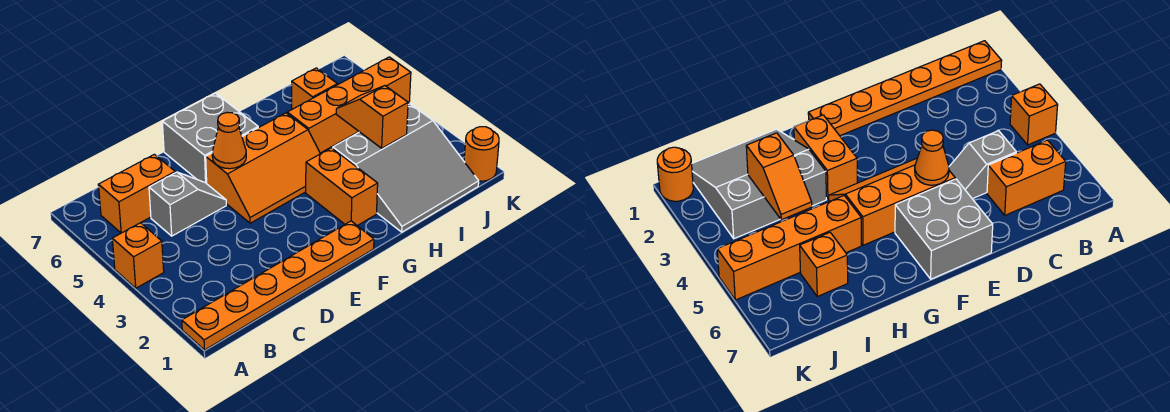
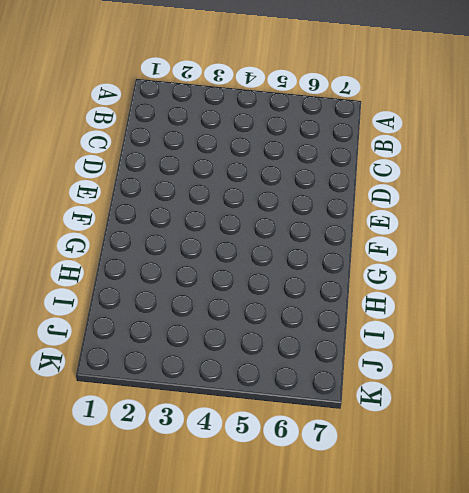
none -> orange 1x6 plate [182,221,374,350]
none -> orange 1x1 brick [112,223,164,288]
none -> orange 1x2 brick [98,154,175,233]

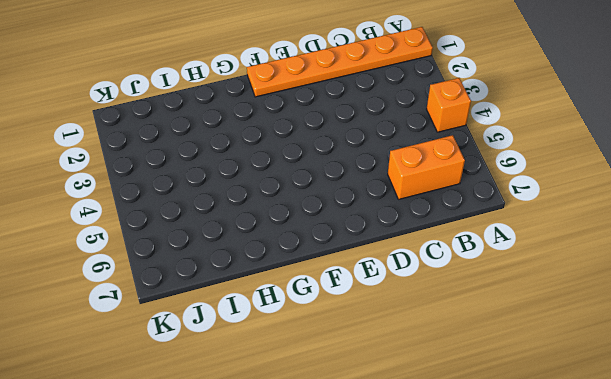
none -> grey 1x2 slope [149,172,226,236]
none -> orange 2x3 slope [206,113,320,223]
none -> grey 2x2 brick [162,93,258,184]

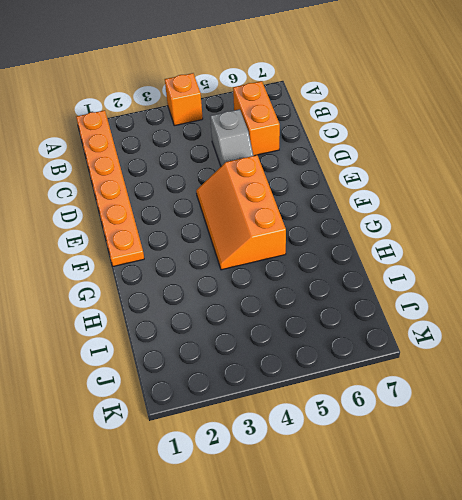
none -> grey 2x2 brick [162,93,258,184]
none -> orange 1x2 brick [306,148,378,226]
none -> grey 3x3 slope [333,104,479,232]

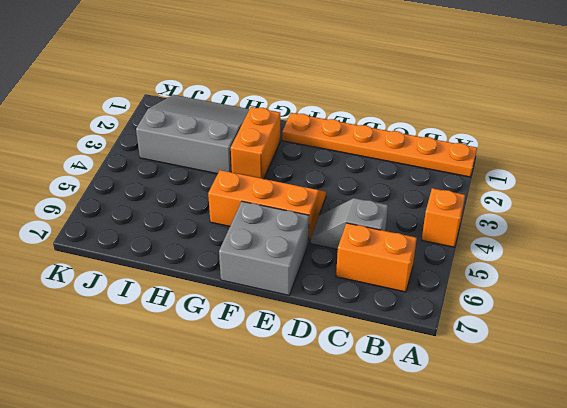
none -> orange 1x4 brick [287,57,411,153]
none -> orange 1x1 brick [292,68,337,109]
none -> orange 1x1 round brick [464,127,499,181]

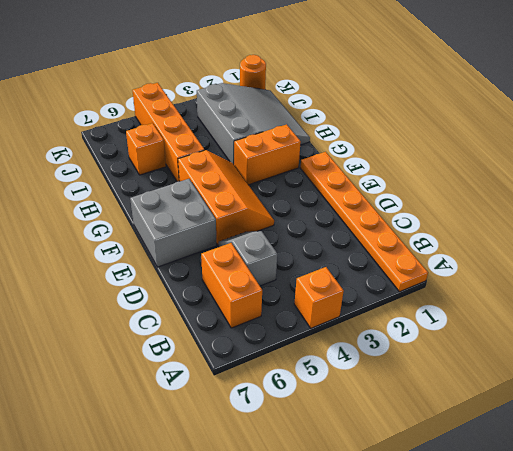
none -> orange 1x1 cone [212,113,246,169]
none -> orange 1x2 slope [336,86,408,148]

